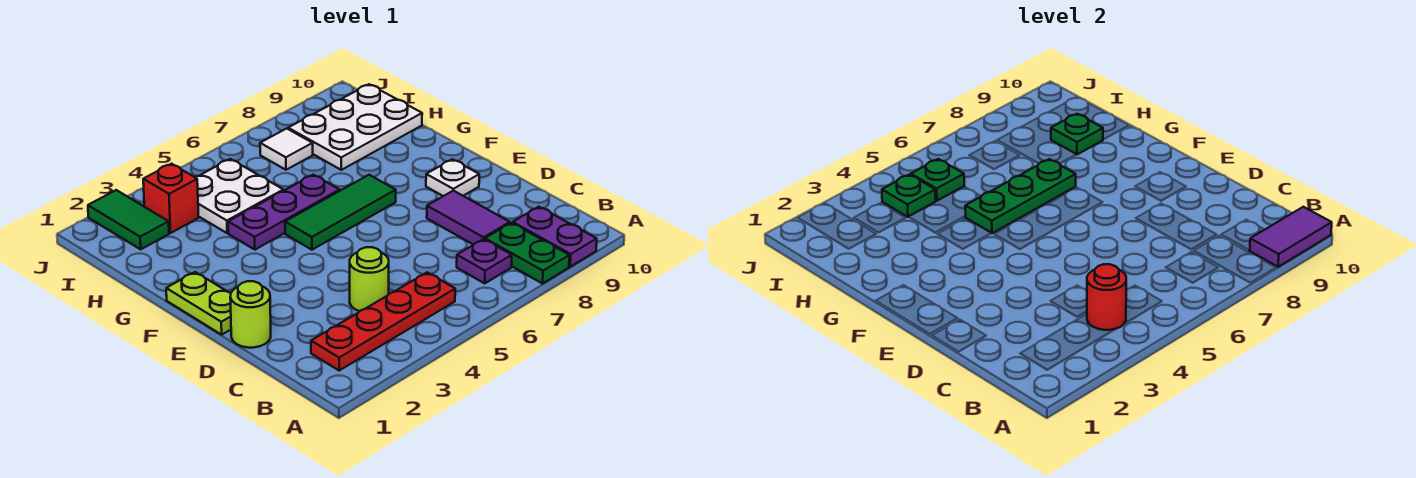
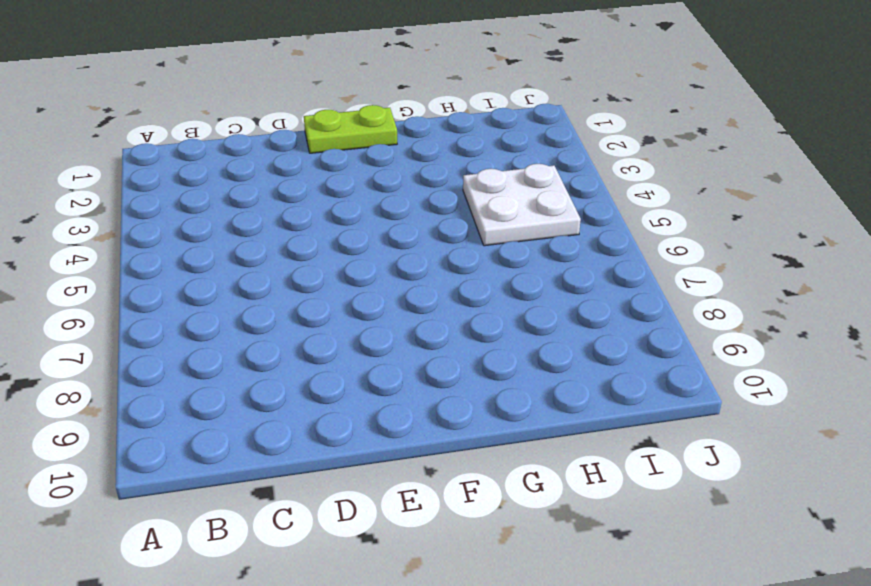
none -> green 1x2 plate [485,223,569,284]
none -> purple 1x2 plate [513,207,597,267]
none -> red 1x4 plate [311,272,455,370]

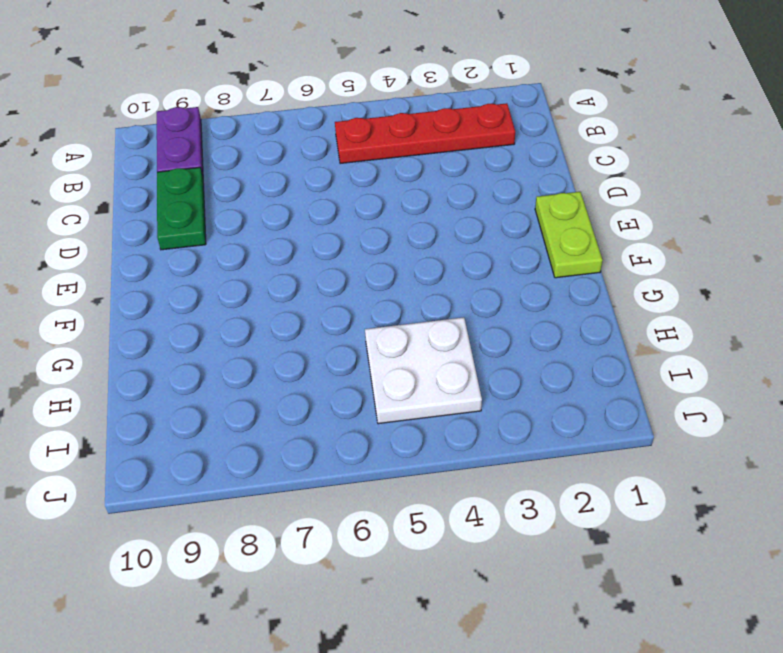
green 1x2 plate [157,167,206,250] -> green 1x2 plate moved to [485,223,569,284]
none -> purple 1x1 plate [457,239,512,283]
none -> lime 1x1 round brick [350,247,389,311]
none -> purple 1x2 tile [427,191,510,245]

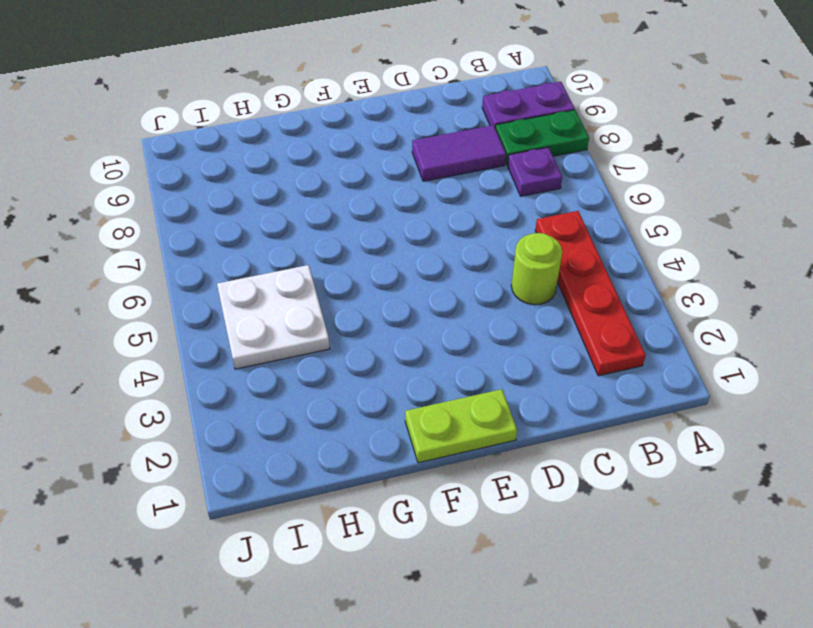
none -> lime 1x1 round brick [230,281,271,348]
none -> white 1x1 plate [426,159,479,196]
none -> green 1x3 tile [285,175,396,250]

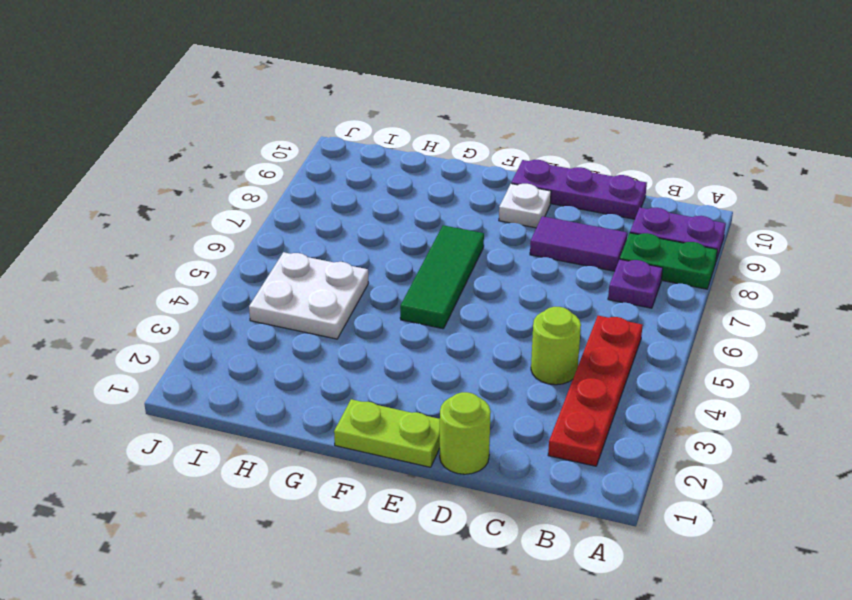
purple 1x3 plate [511,160,647,219] -> purple 1x3 plate turned to [228,175,340,250]
none -> white 2x3 plate [288,84,422,170]
none -> green 1x2 tile [88,190,169,249]
none -> red 1x1 brick [143,164,199,233]

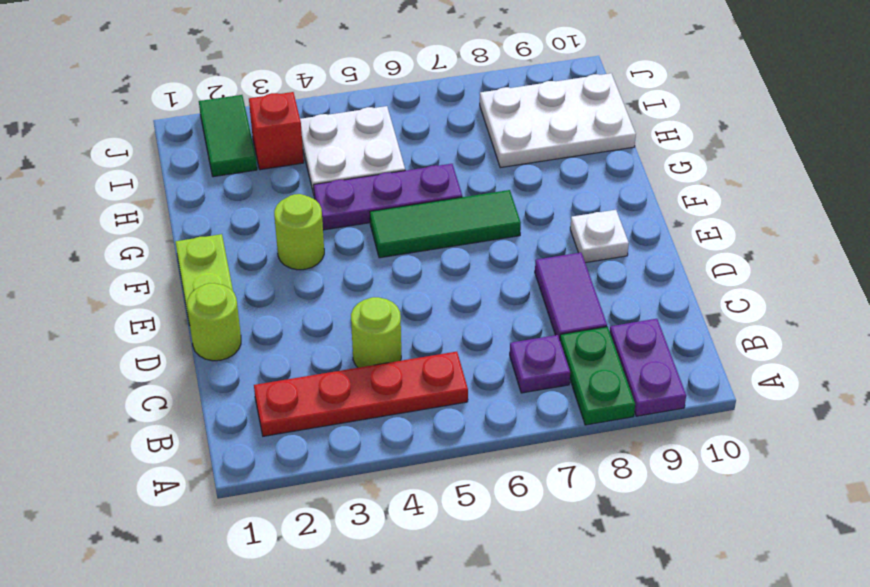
lime 1x1 round brick [274,194,324,270] -> none
none -> white 1x1 tile [260,129,313,170]
none -> purple 1x2 tile [1250,207,1332,267]
none -> red 1x1 round brick [1087,264,1126,330]

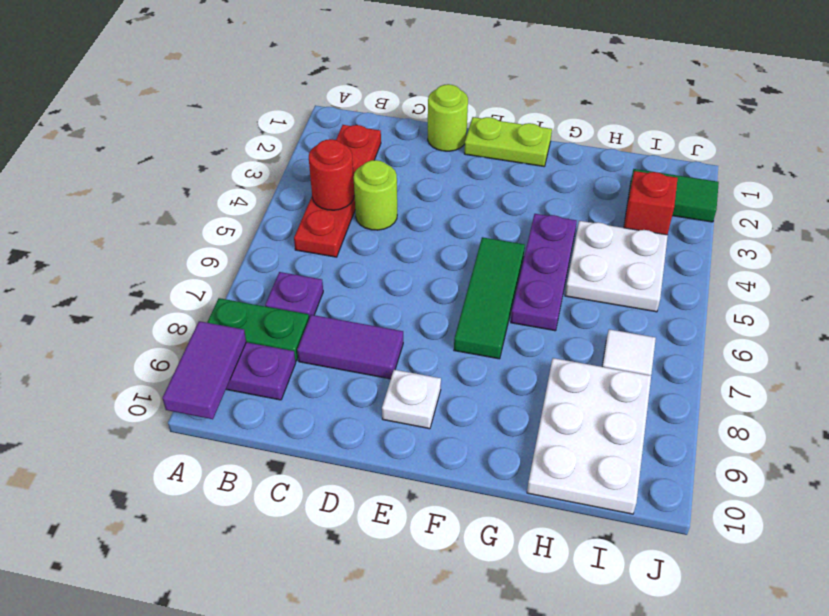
none -> green 1x3 plate [965,159,1076,233]
none -> green 1x1 plate [1051,114,1103,155]
none -> green 1x1 plate [882,174,936,217]

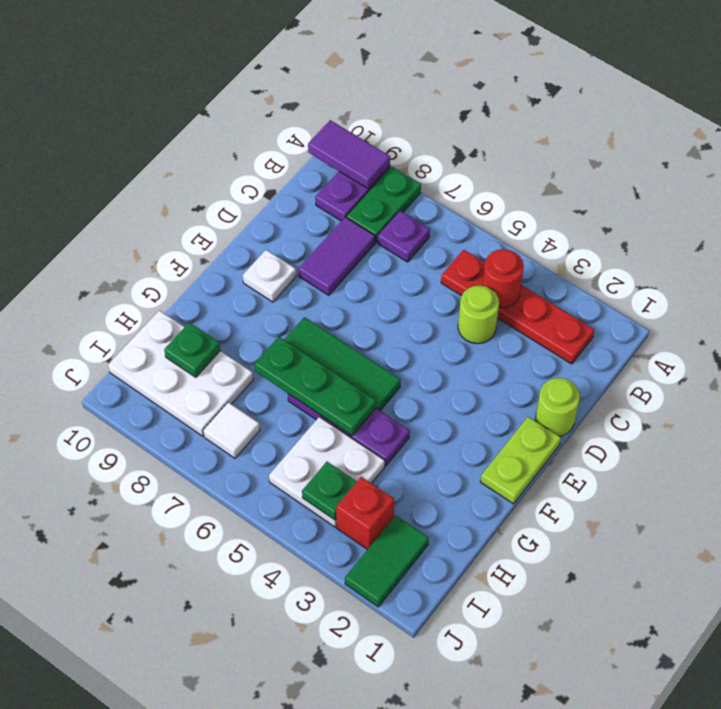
none -> green 1x1 plate [911,159,964,201]

